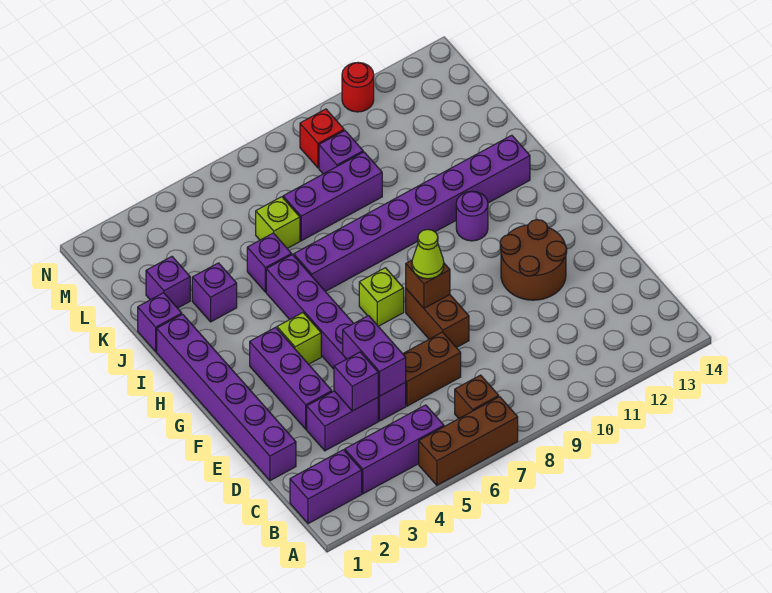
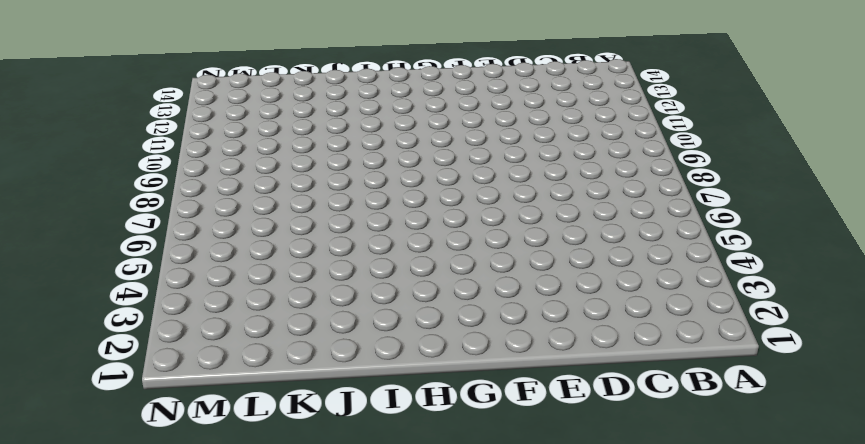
none -> brown 1x3 brick [419,397,518,485]
none -> purple 1x2 brick [290,450,362,524]
none -> purple 1x3 brick [345,405,444,494]

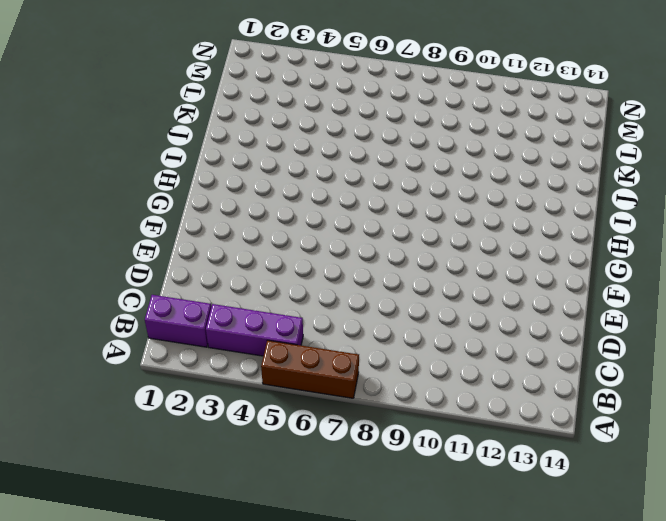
none -> brown 1x1 brick [455,375,499,418]
none -> purple 1x6 brick [157,314,296,481]
none -> purple 1x2 brick [307,391,378,451]

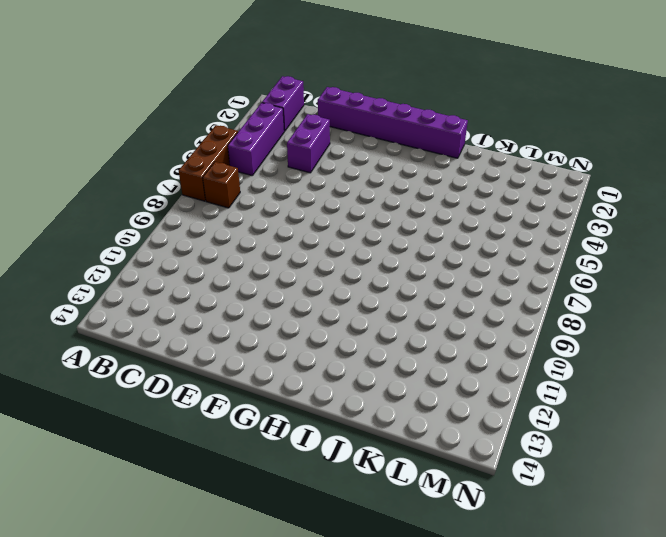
none -> purple 1x6 brick [266,255,406,421]
none -> brown 1x2 brick [403,332,461,406]
none -> purple 1x3 brick [250,327,332,429]

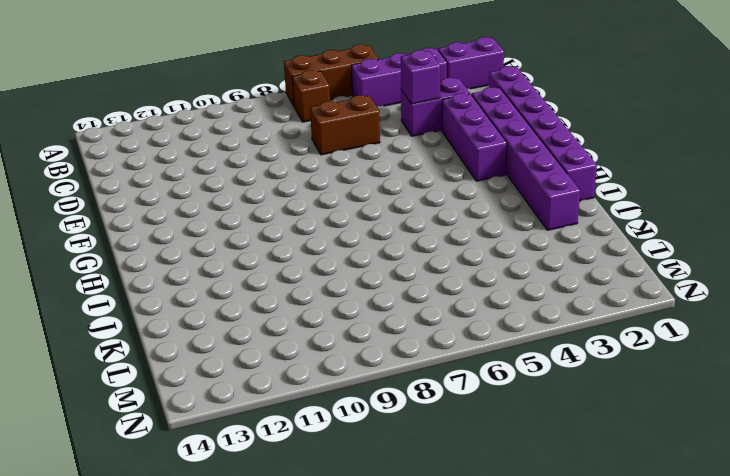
purple 1x6 brick [472,87,580,230] -> purple 1x6 brick moved to [266,255,406,421]
none -> brown 1x2 brick [406,289,469,348]
none -> brown 2x2 round brick [500,220,567,300]
none -> lime 1x1 brick [277,313,321,364]

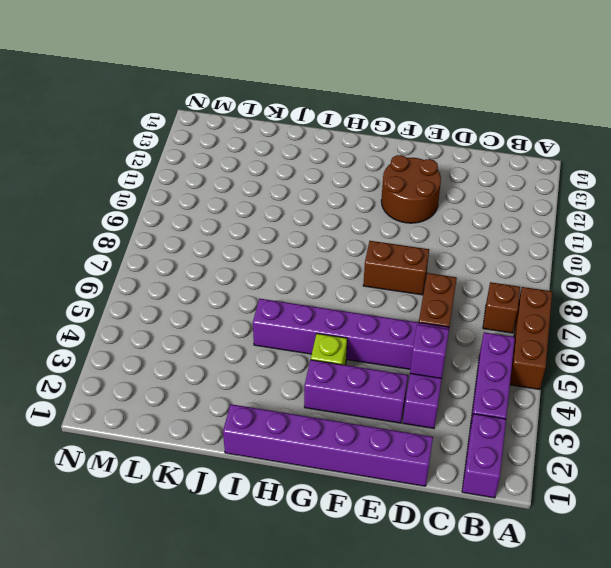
none -> lime 1x1 brick [359,268,404,326]
none -> purple 1x1 round brick [456,191,488,241]
none -> purple 1x8 brick [294,135,530,291]

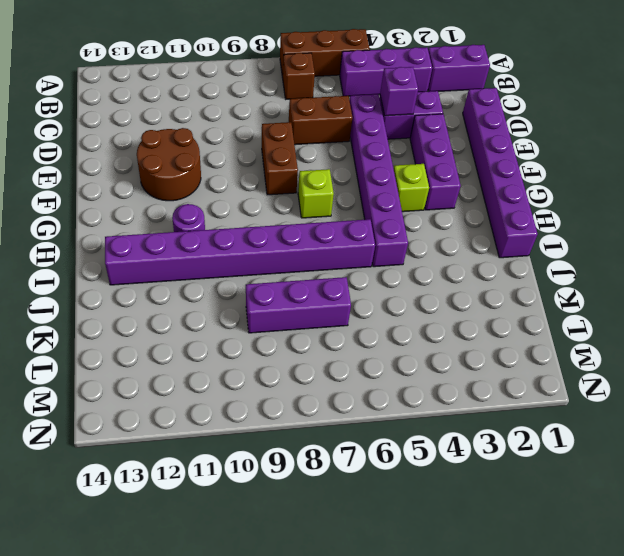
none -> purple 1x1 brick [138,293,182,352]
none -> purple 1x1 brick [192,263,237,322]
none -> purple 1x1 brick [247,233,292,292]

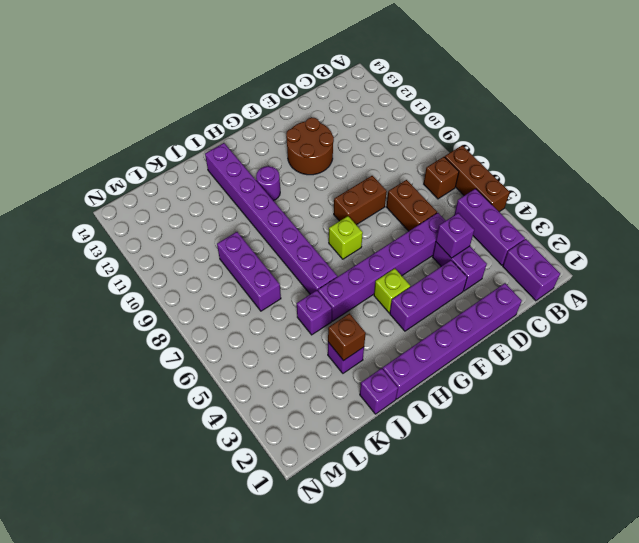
brown 1x1 brick [328,314,366,361] -> brown 1x1 brick moved to [406,260,450,308]
none -> purple 1x1 brick [146,257,190,308]
none -> lime 1x1 brick [256,197,300,248]
none -> purple 1x1 brick [319,131,363,174]

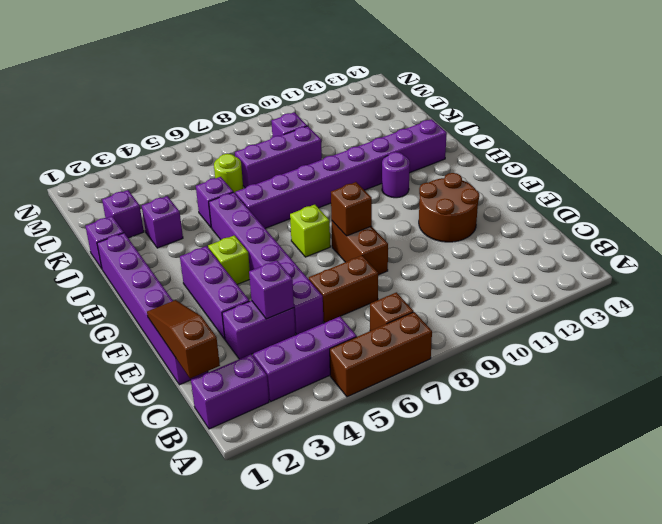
brown 1x3 slope [147,300,220,378] -> none
lime 1x1 round brick [214,154,243,193] -> lime 1x1 brick [256,197,300,248]
none -> red 1x1 brick [300,109,344,168]
none -> red 1x1 round brick [342,62,374,112]
none -> purple 1x2 brick [343,316,406,396]

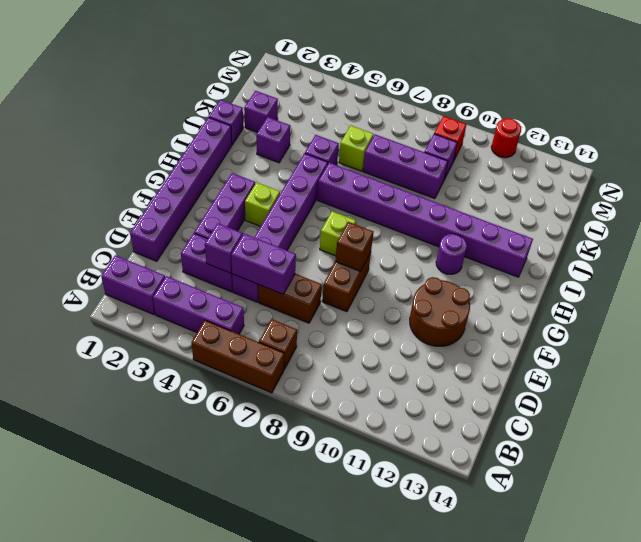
purple 1x2 brick [231,234,296,294] -> purple 1x2 brick turned to [343,316,406,396]
none -> lime 1x1 cone [412,229,444,279]

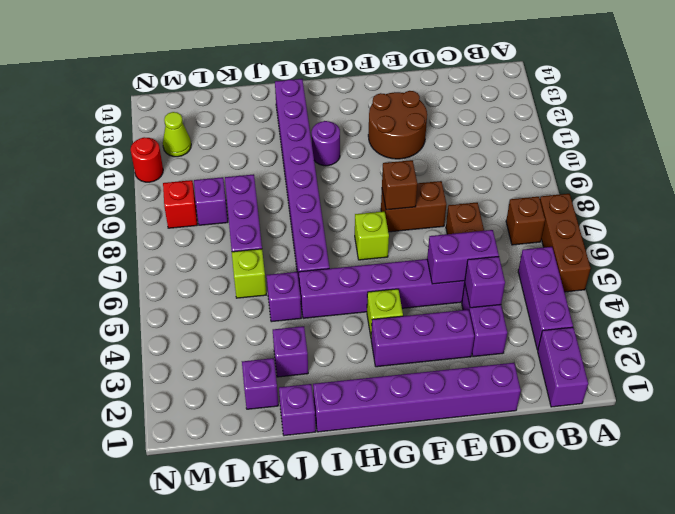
lime 1x1 cone [163,112,191,157] -> lime 1x1 cone moved to [412,229,444,279]

